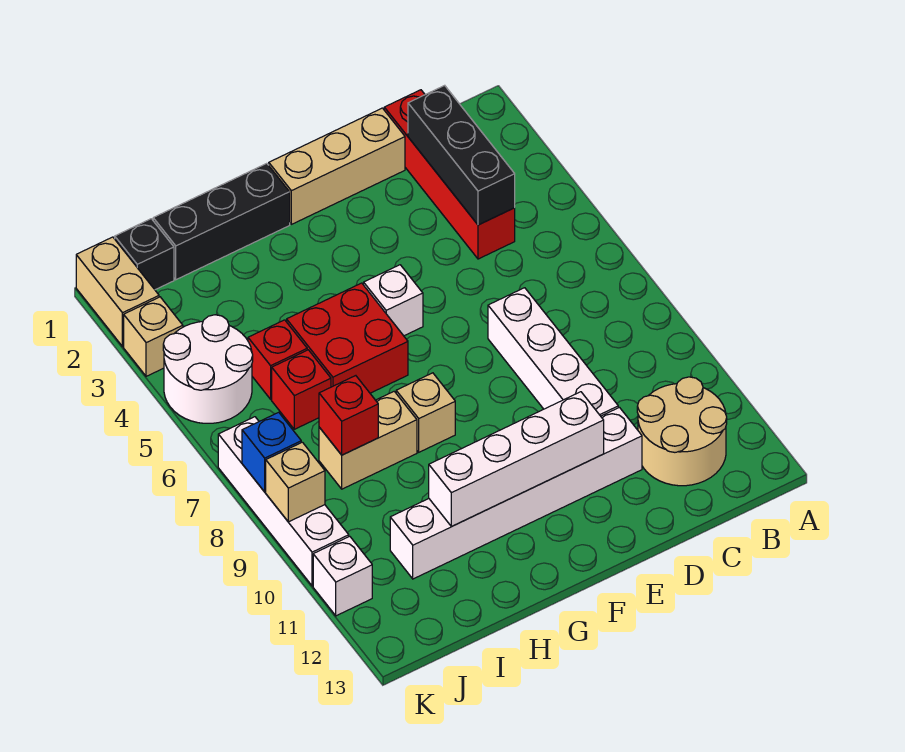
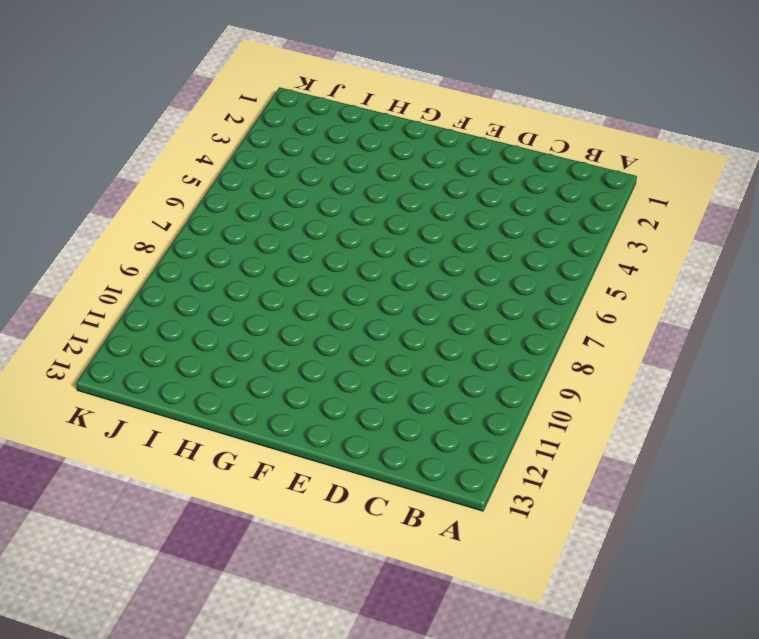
none -> tan 2x2 round brick [637,377,727,486]
none -> red 1x4 brick [384,90,515,259]
none -> tan 1x3 brick [269,108,405,224]

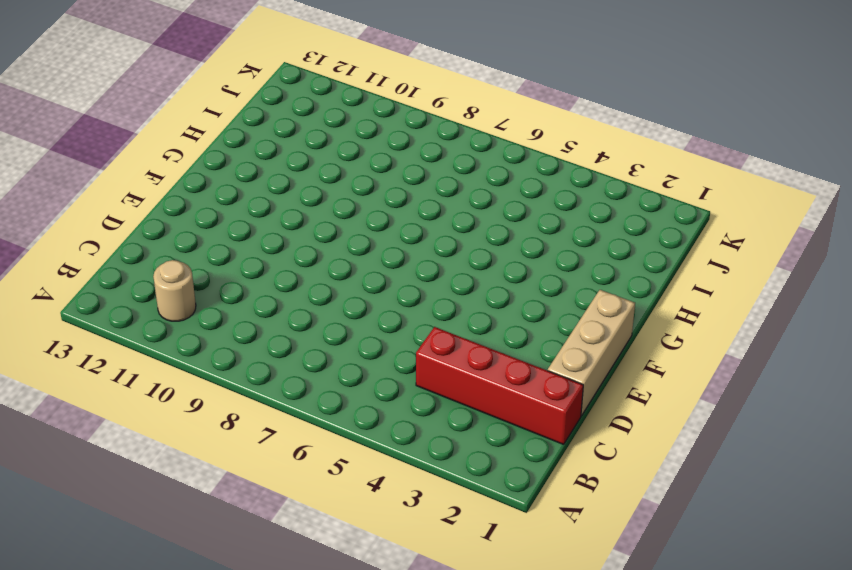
tan 1x1 round brick [153,260,196,321] -> tan 2x2 round brick [637,377,727,486]
none -> white 1x4 brick [488,288,618,416]
none -> white 1x6 brick [390,407,642,579]
none -> white 1x1 brick [364,265,423,336]

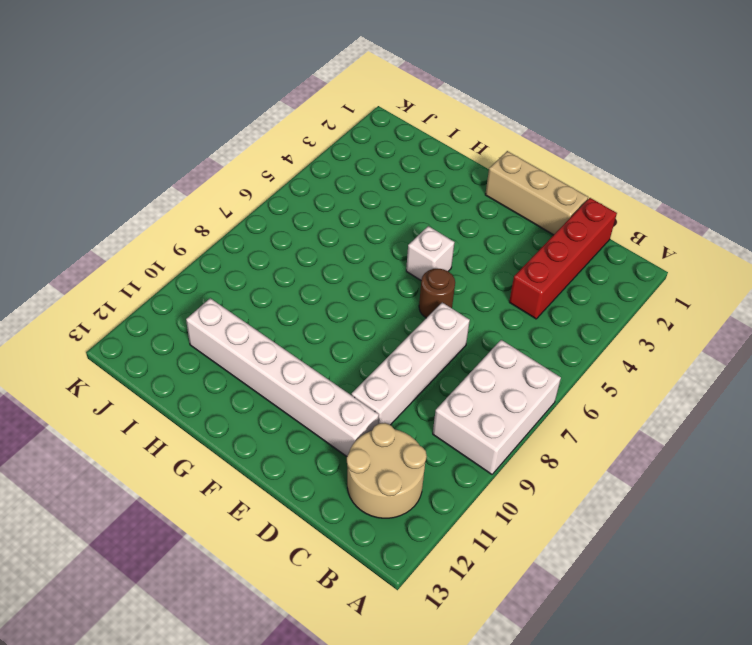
white 2x3 brick [433,340,561,474] -> none
brown 1x1 round brick [419,269,455,318] -> none
none -> black 1x3 brick [153,163,290,280]
none -> red 2x2 brick [287,283,408,393]
none -> tan 1x1 brick [396,373,455,452]

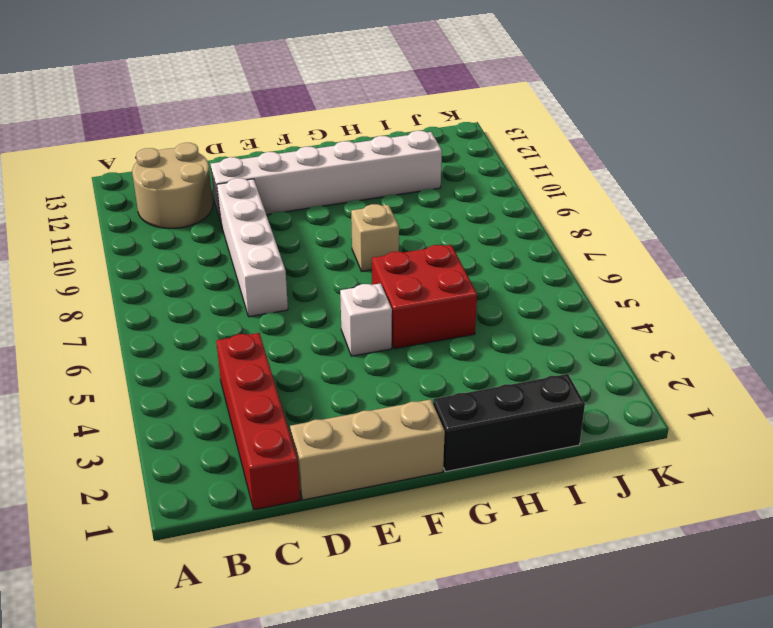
none -> tan 1x2 brick [319,391,417,489]
none -> red 1x1 brick [248,320,307,399]
none -> red 1x1 brick [272,350,331,429]

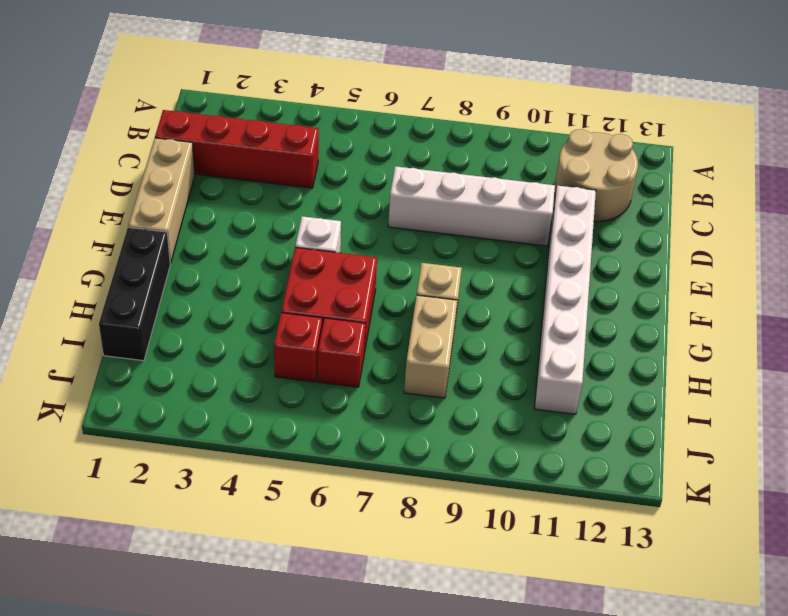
none -> black 1x1 brick [115,219,174,290]
none -> white 2x2 round brick [163,315,253,423]
none -> tan 1x2 brick [76,237,159,347]

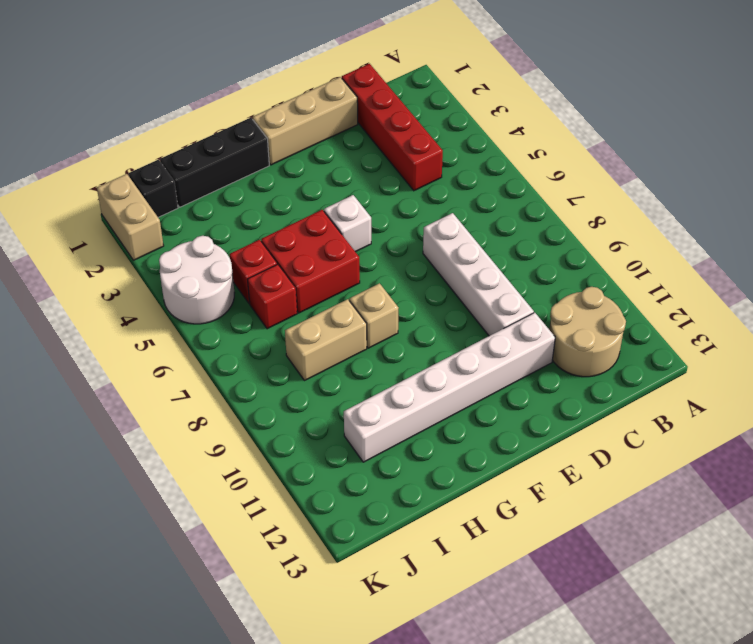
none -> tan 1x1 brick [124,297,183,376]
none -> white 1x4 brick [218,417,349,586]
none -> white 1x1 brick [313,536,372,616]

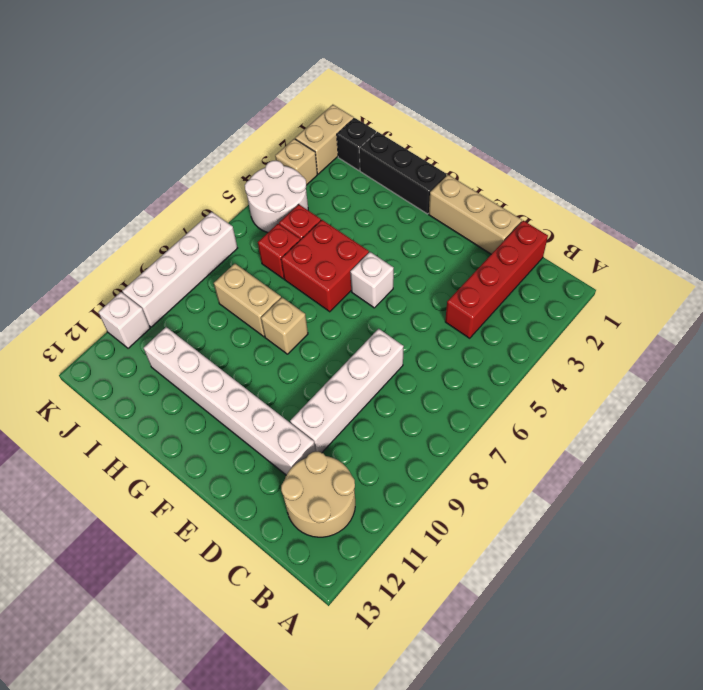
none -> black 1x3 brick [408,85,515,225]
none -> white 1x4 brick [429,392,604,526]
none -> red 1x1 brick [319,376,378,455]

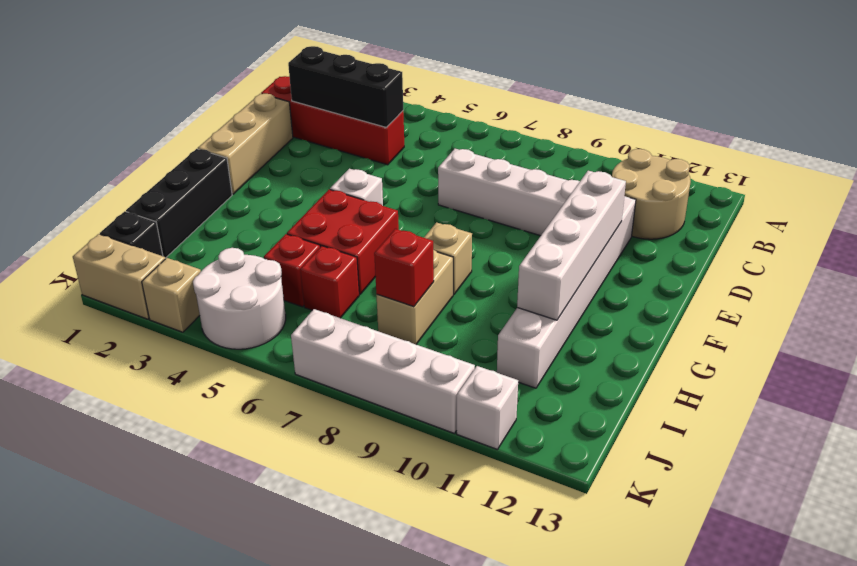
none -> blue 1x1 brick [242,412,301,492]
none -> tan 1x1 brick [266,442,325,522]

